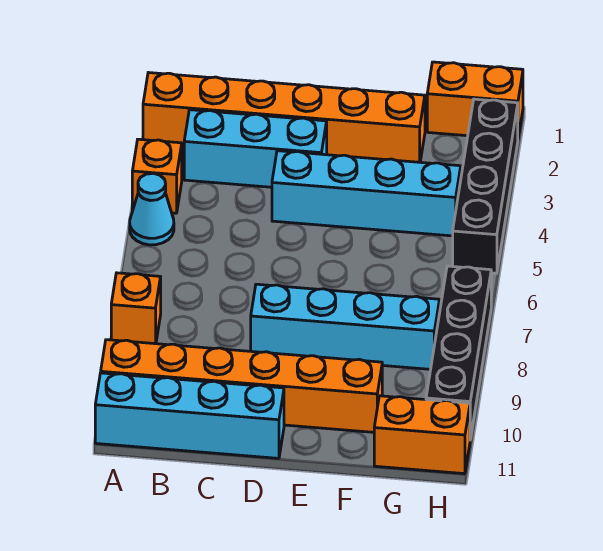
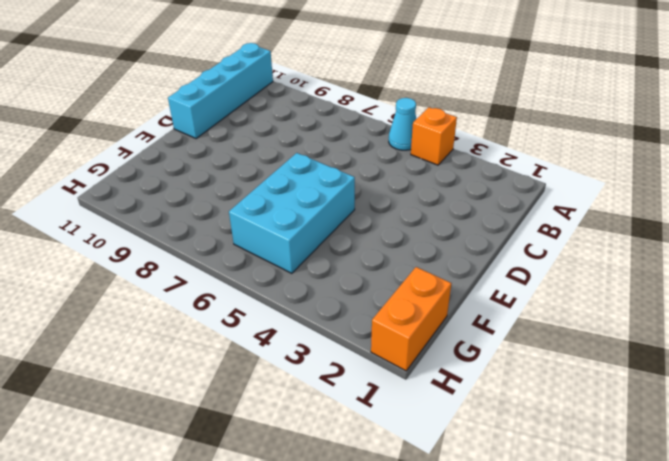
cyan 2x3 brick [229,153,355,273] -> none
none -> orange 1x6 brick [143,73,425,162]
none -> orange 1x1 brick [111,273,161,344]
none -> orange 1x6 brick [101,340,382,432]

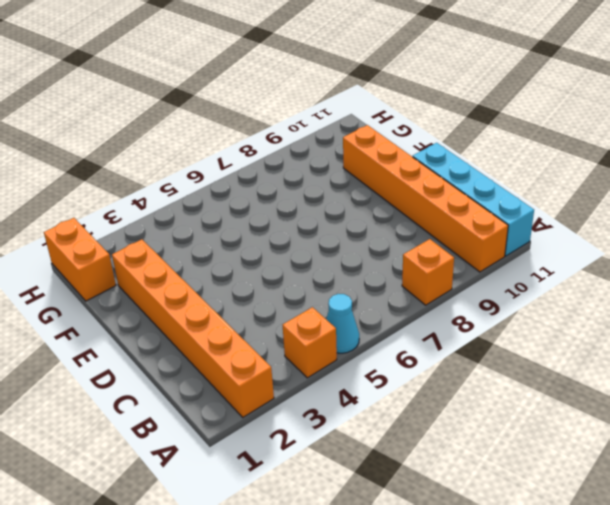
none -> cyan 1x3 brick [184,110,327,187]
none -> cyan 1x4 brick [272,151,461,236]
none -> cyan 1x4 brick [251,284,440,369]

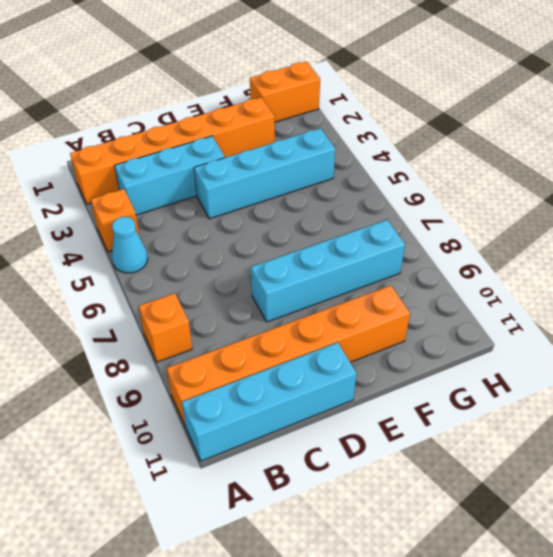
none -> orange 1x2 brick [374,396,470,474]
none -> black 1x4 brick [453,99,518,273]
none -> black 1x4 brick [426,266,491,439]

